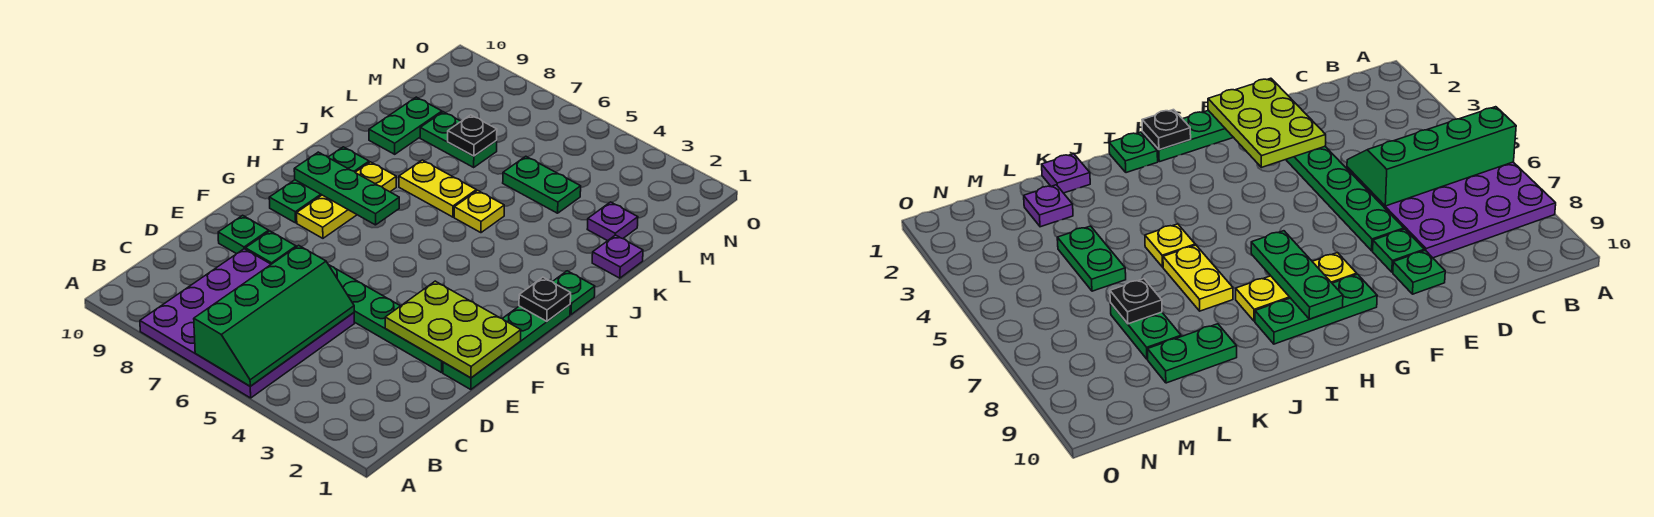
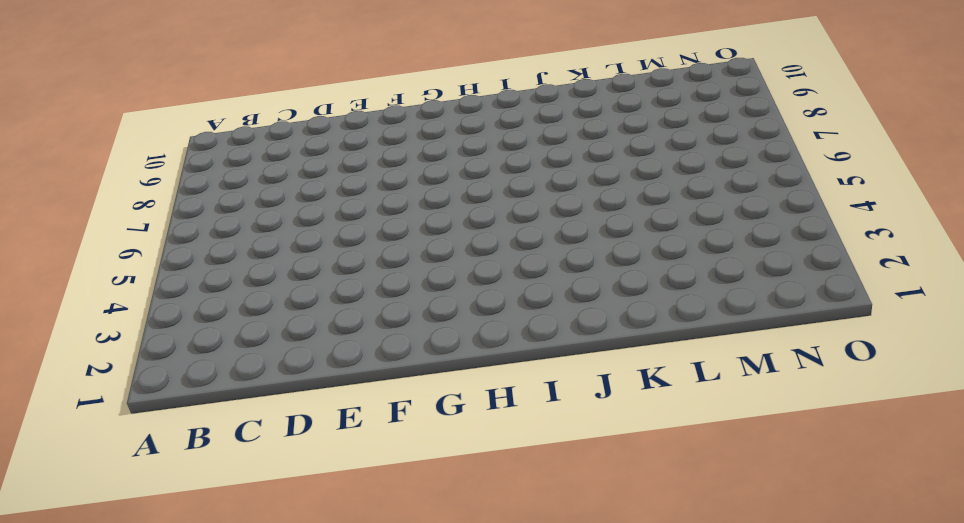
none -> purple 4x4 plate [140,249,354,398]
none -> green 1x4 plate [443,305,570,390]
none -> green 1x6 plate [329,265,443,373]

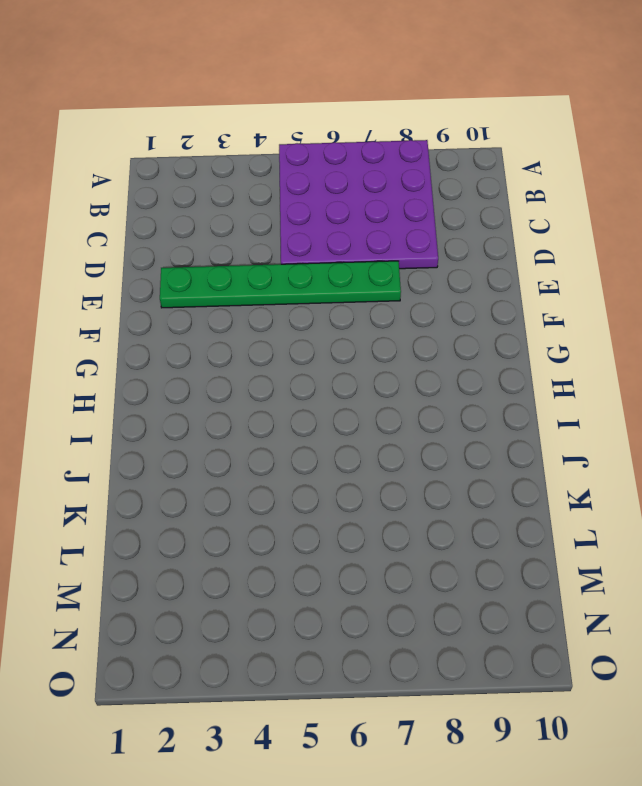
none -> green 1x4 plate [443,305,570,390]
none -> green 1x1 plate [245,231,296,264]
none -> green 1x1 plate [218,215,269,254]

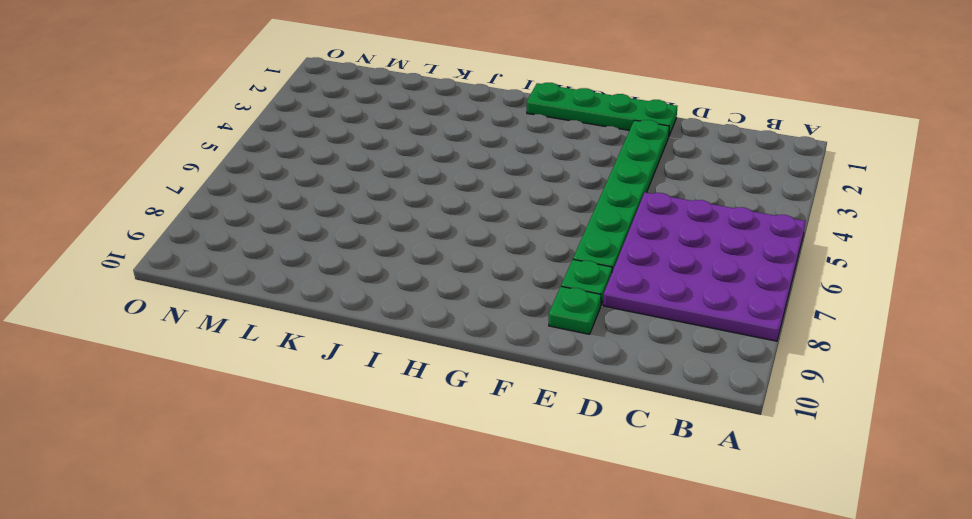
none -> yellow 1x3 plate [297,162,396,238]
none -> green 1x3 plate [269,147,369,223]
none -> green 1x1 plate [553,271,595,314]

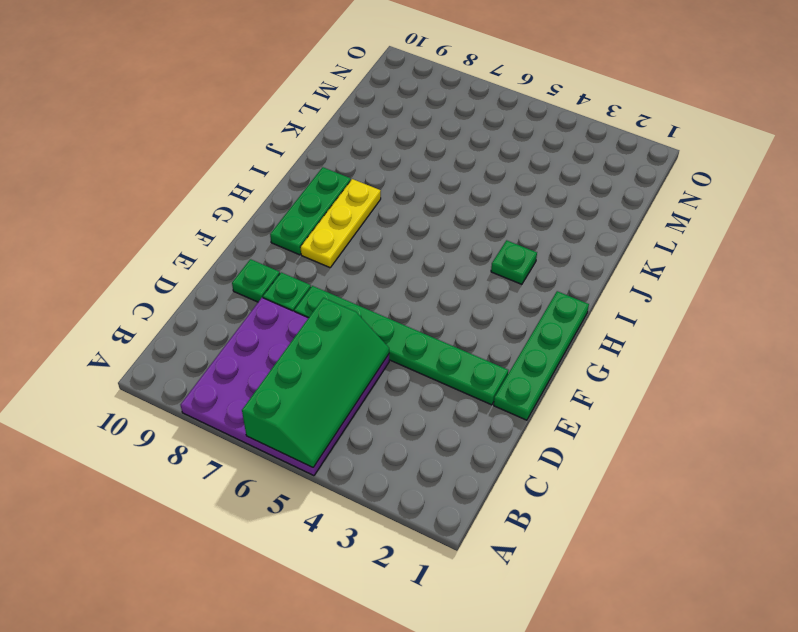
green 1x1 plate [491,240,537,284] -> green 1x1 plate moved to [553,271,595,314]
none -> yellow 1x1 plate [454,190,504,233]
none -> yellow 1x2 plate [399,160,476,217]
none -> purple 1x1 plate [592,235,643,278]

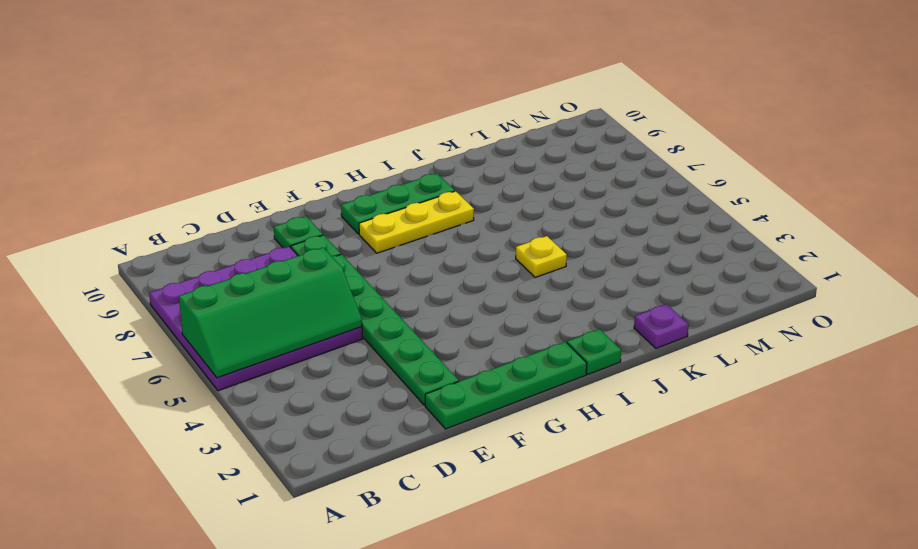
none -> yellow 1x2 plate [399,160,476,217]
none -> green 1x2 plate [369,97,442,154]
none -> purple 1x1 plate [587,202,638,241]

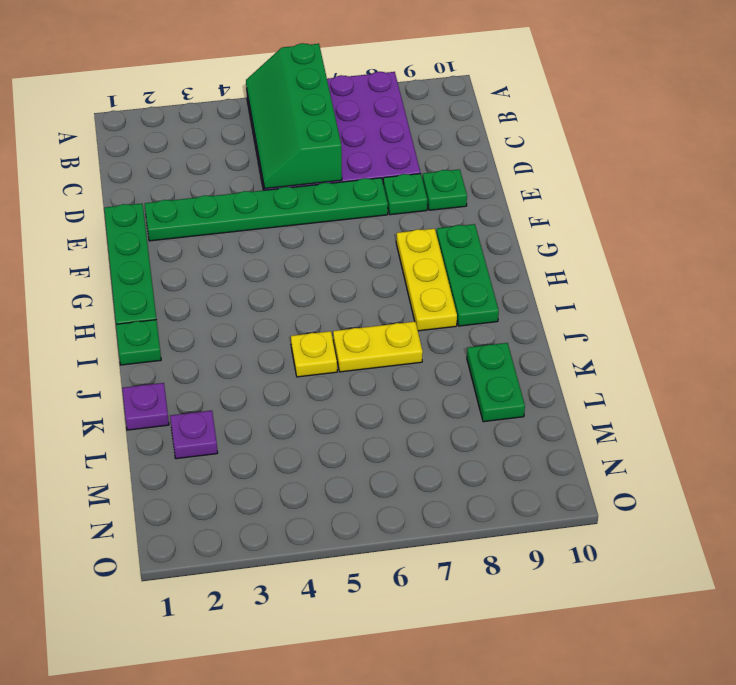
none -> green 1x2 plate [503,156,581,213]
none -> green 1x2 plate [420,112,497,167]
none -> lime 2x3 plate [385,281,521,378]

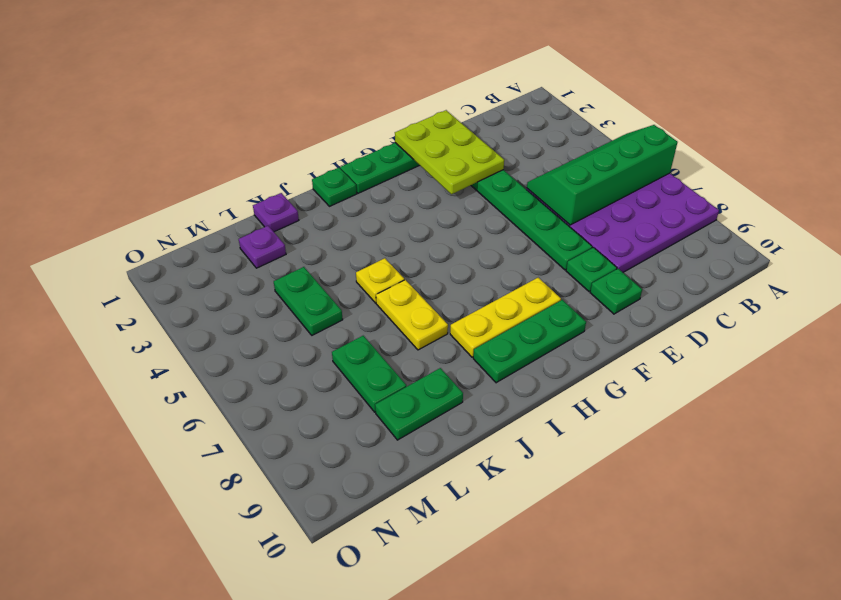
none -> black 1x1 plate [519,277,571,321]
none -> green 1x3 plate [294,152,399,225]
none -> black 1x1 plate [448,115,497,156]

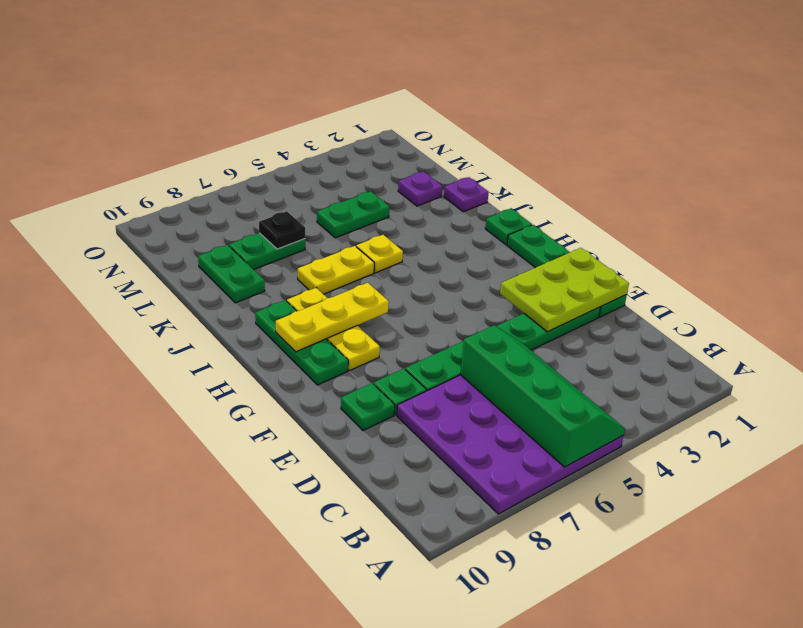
yellow 1x3 plate [276,283,389,352] -> green 1x3 plate [294,152,399,225]
none -> black 1x1 plate [519,277,571,321]

